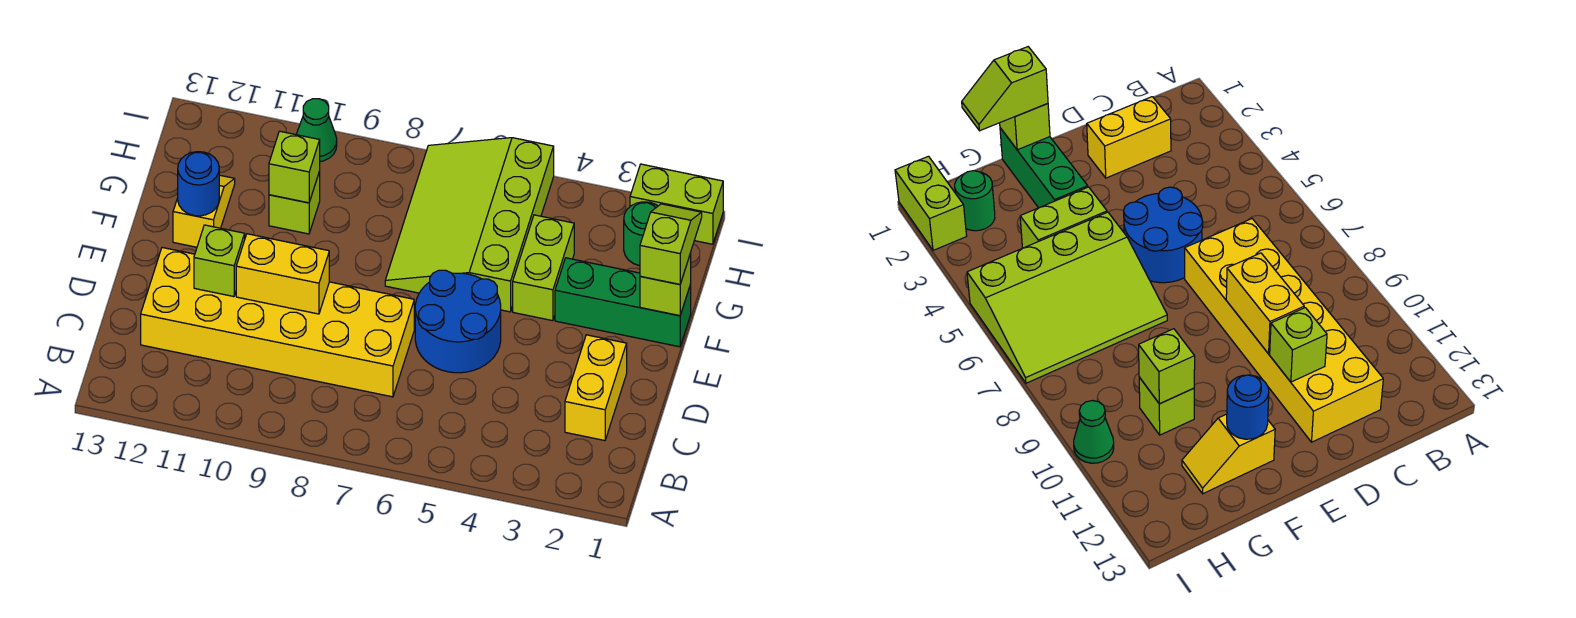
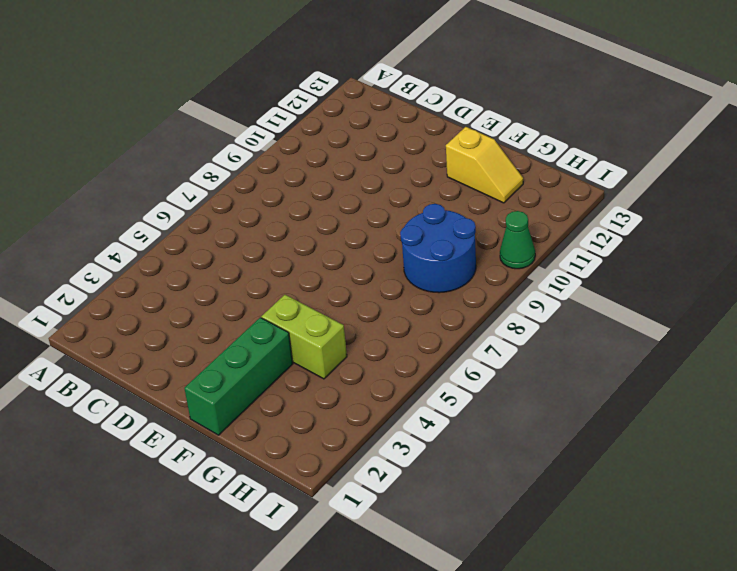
blue 2x2 round brick [400,204,476,293] -> blue 2x2 round brick moved to [415,270,501,373]
none -> yellow 1x2 brick [565,335,627,441]
none -> yellow 2x6 brick [141,248,414,397]
none -> lime 3x4 slope [385,138,554,312]

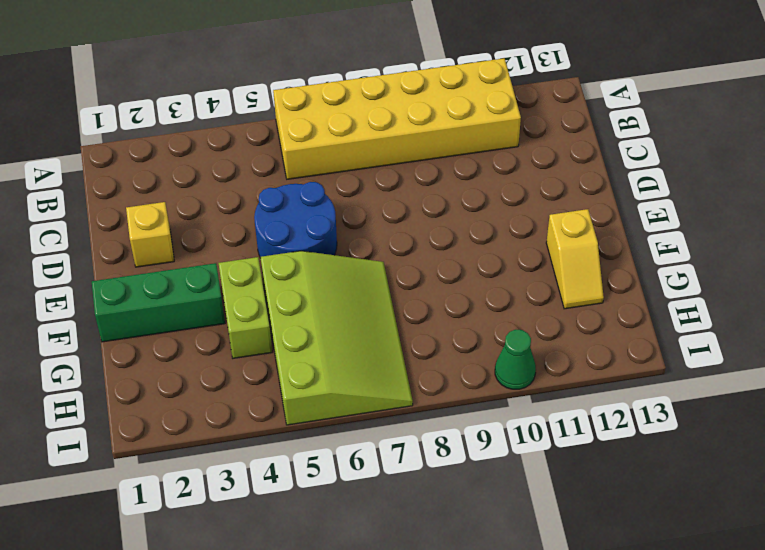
yellow 2x6 brick [273,58,521,179] -> yellow 2x6 brick moved to [141,248,414,397]
yellow 1x1 brick [126,202,174,267] -> yellow 1x2 brick [565,335,627,441]
none -> lime 1x1 brick [269,171,320,234]
none -> green 1x1 round brick [624,202,658,266]
none -> lime 1x2 brick [630,164,723,244]

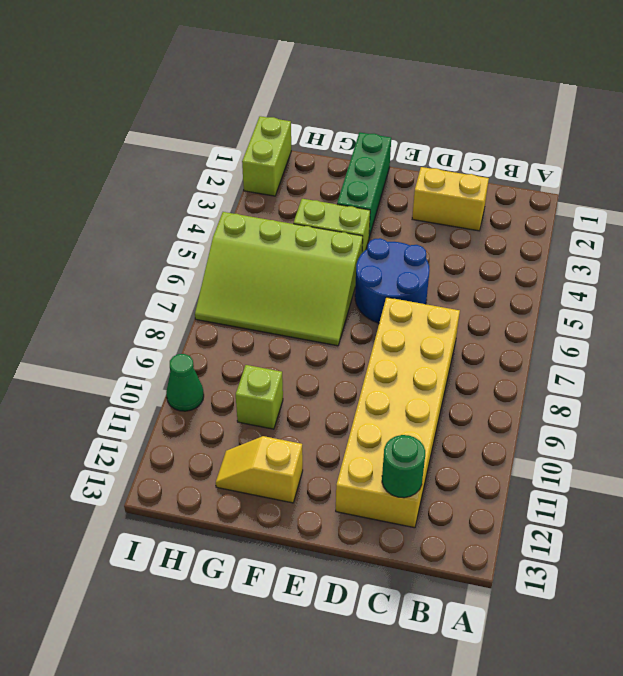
green 1x1 round brick [382,435,425,498] -> green 1x1 round brick moved to [624,202,658,266]
none -> yellow 1x2 brick [236,234,329,314]
none -> lime 1x1 brick [194,225,245,297]
none -> lime 1x1 brick [640,253,691,316]

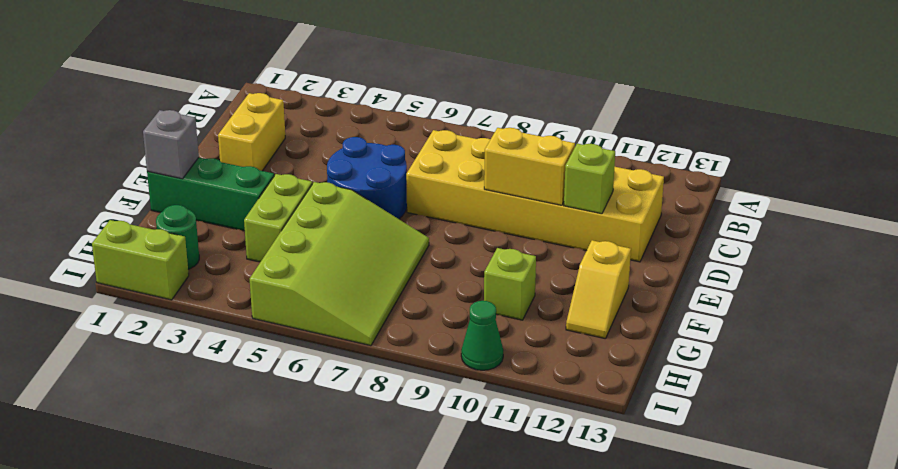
grey 1x1 brick [143,110,199,179] -> lime 1x1 brick [640,253,691,316]
none -> blue 1x1 round brick [178,152,219,216]
none -> lime 1x1 brick [269,131,320,203]
none -> lime 1x2 slope [640,204,702,284]

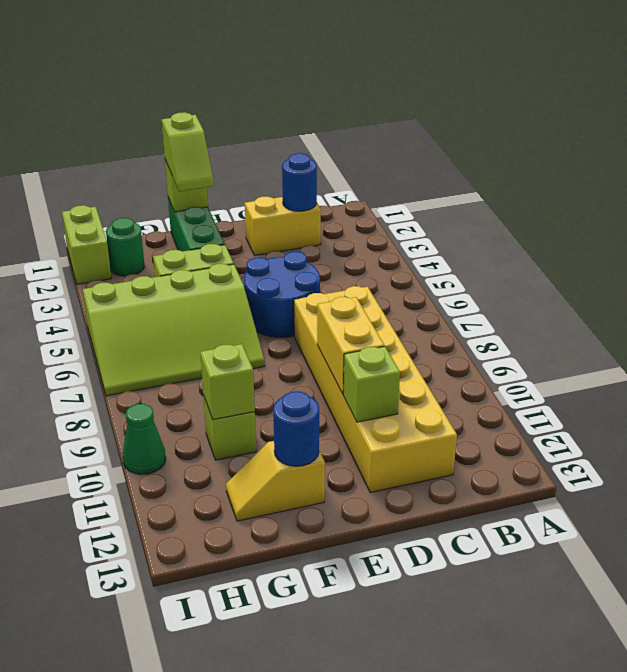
blue 1x1 round brick [282,153,317,211] -> none
lime 1x2 slope [162,112,214,191] -> lime 1x2 slope turned to [640,204,702,284]

